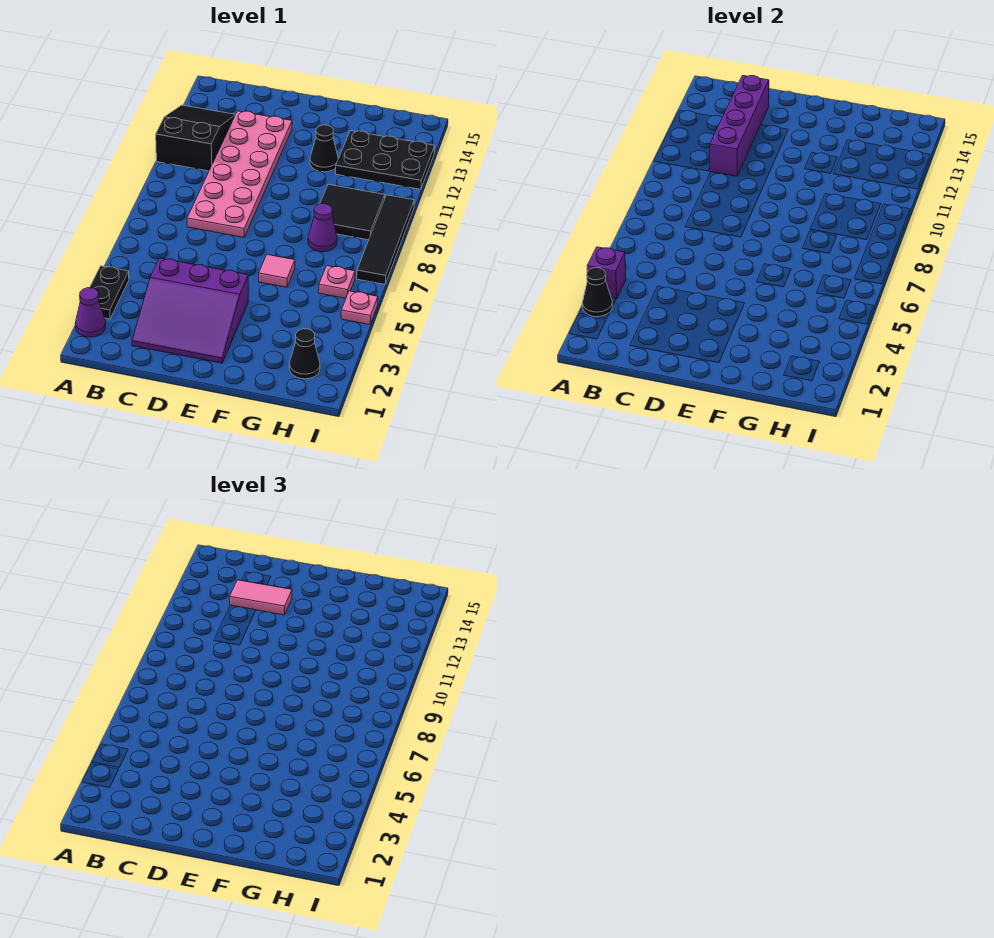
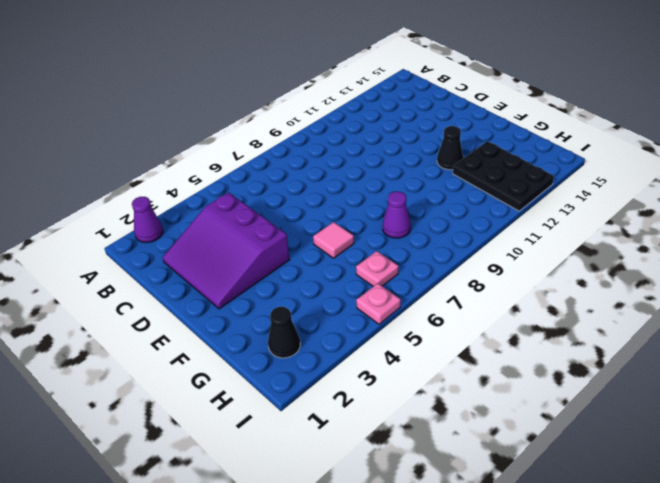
none -> black 1x2 plate [90,266,129,319]
none -> black 2x3 slope [156,105,235,171]
none -> pink 2x6 plate [187,111,292,237]

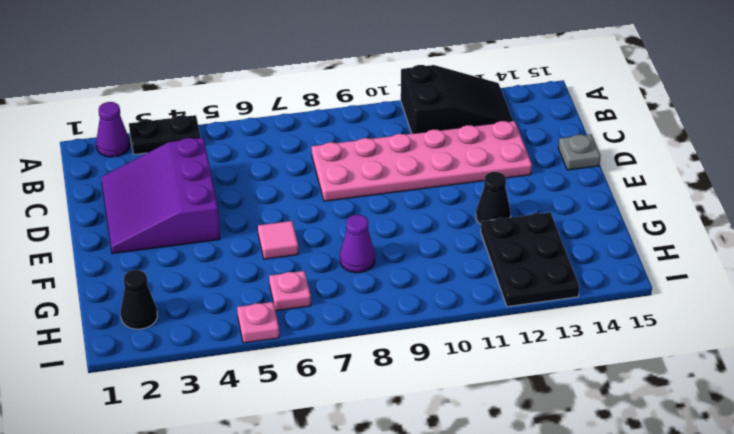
grey 1x1 plate [558,134,601,170] -> none
none -> black 2x2 tile [320,184,385,240]
none -> black 1x4 tile [357,195,414,284]
none -> black 1x1 cone [582,268,613,317]

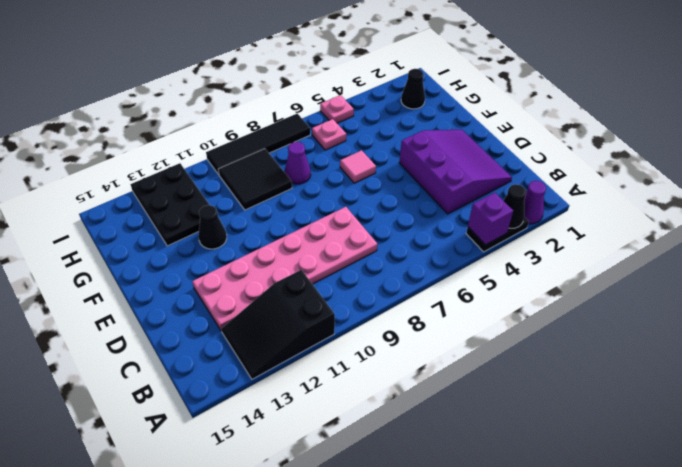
none -> purple 1x4 brick [710,75,769,176]
none -> pink 1x2 tile [230,580,292,615]

